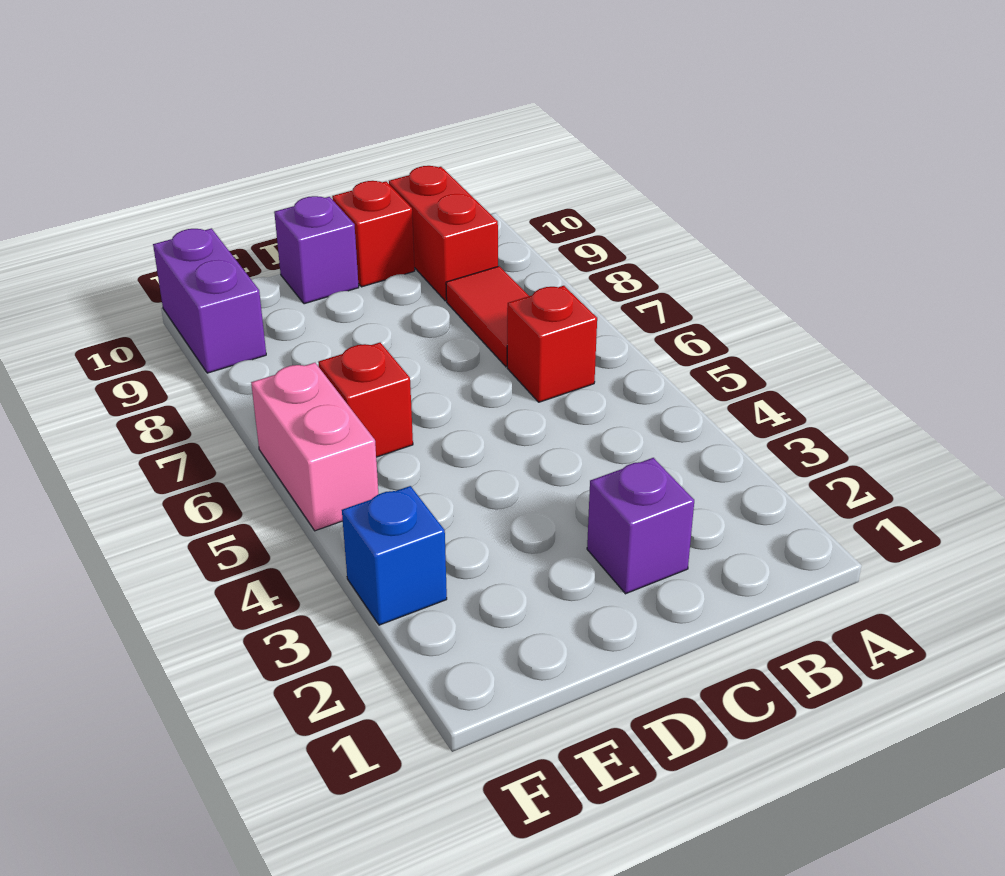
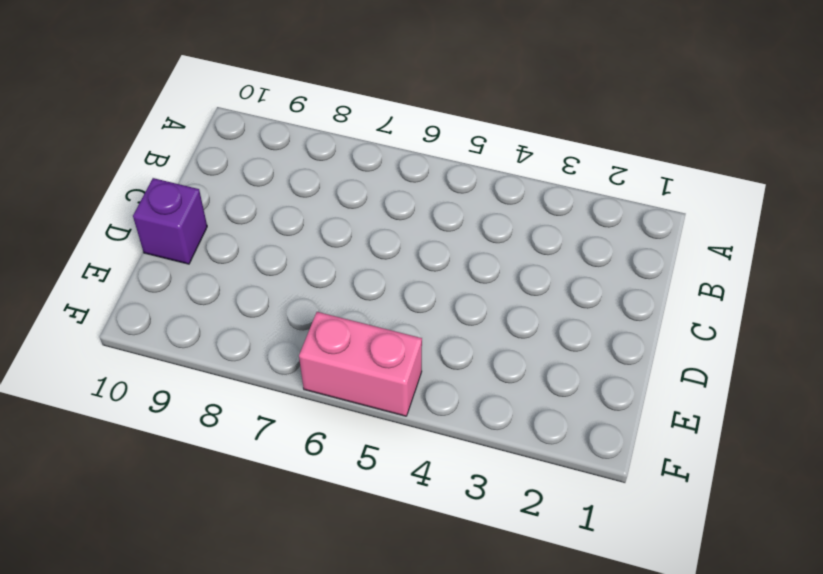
none -> red 1x1 brick [507,286,597,402]
none -> red 1x2 tile [446,266,529,367]

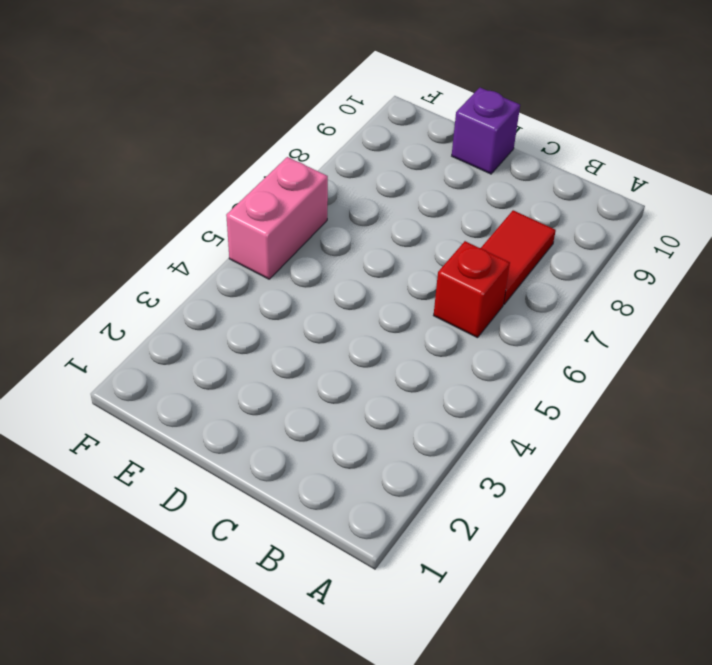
none -> red 1x2 brick [389,166,498,301]
none -> purple 1x1 brick [587,458,694,594]

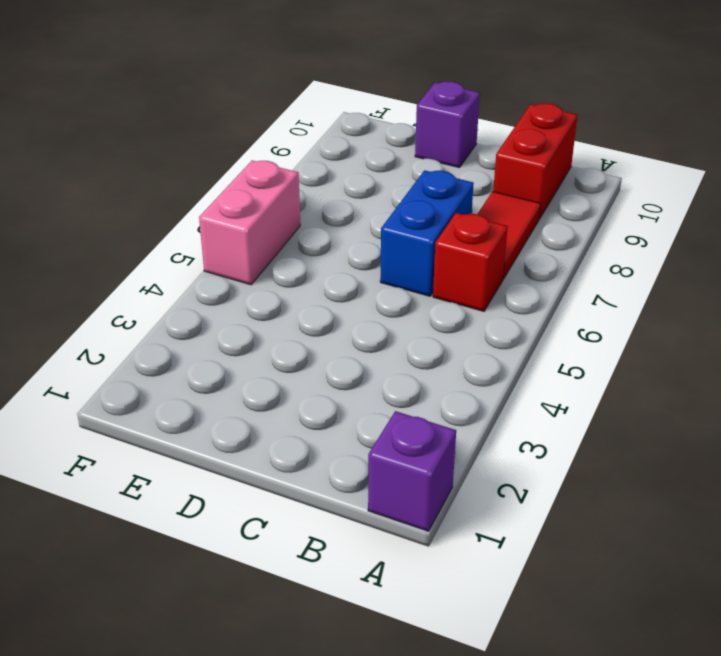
purple 1x1 brick [368,411,456,531] -> purple 1x1 brick moved to [587,458,694,594]
blue 1x2 brick [380,170,474,296] -> none
none -> red 1x1 brick [332,181,415,287]
none -> red 1x1 brick [318,343,413,457]

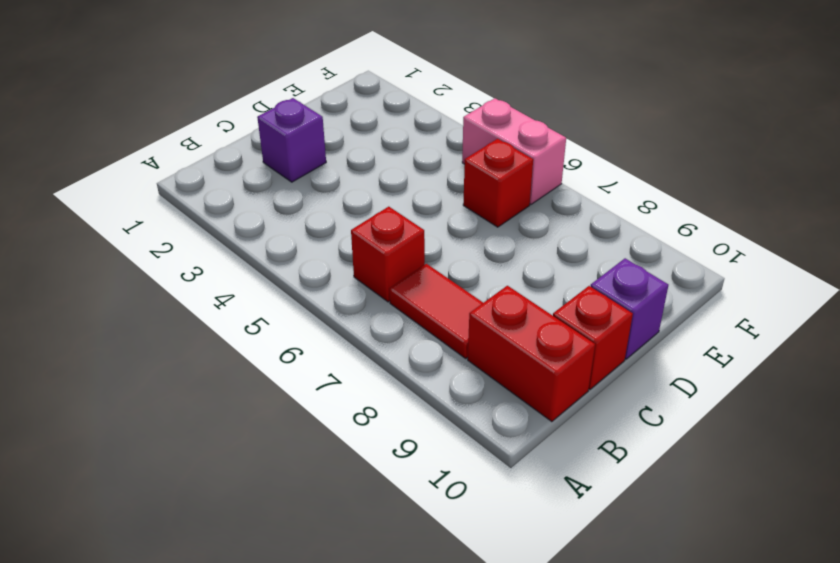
none -> blue 1x1 brick [342,486,447,625]
none -> purple 1x2 brick [153,228,266,373]

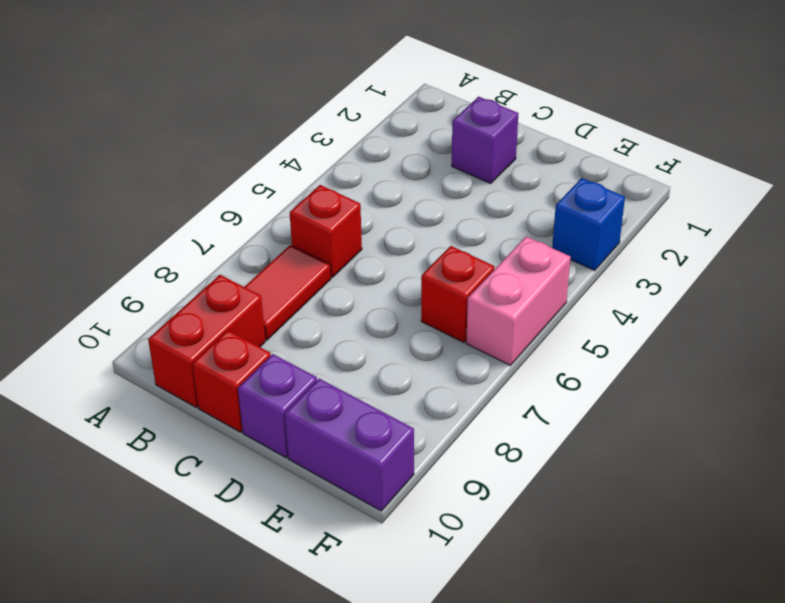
purple 1x2 brick [285,379,414,511] -> purple 1x2 brick turned to [153,228,266,373]

